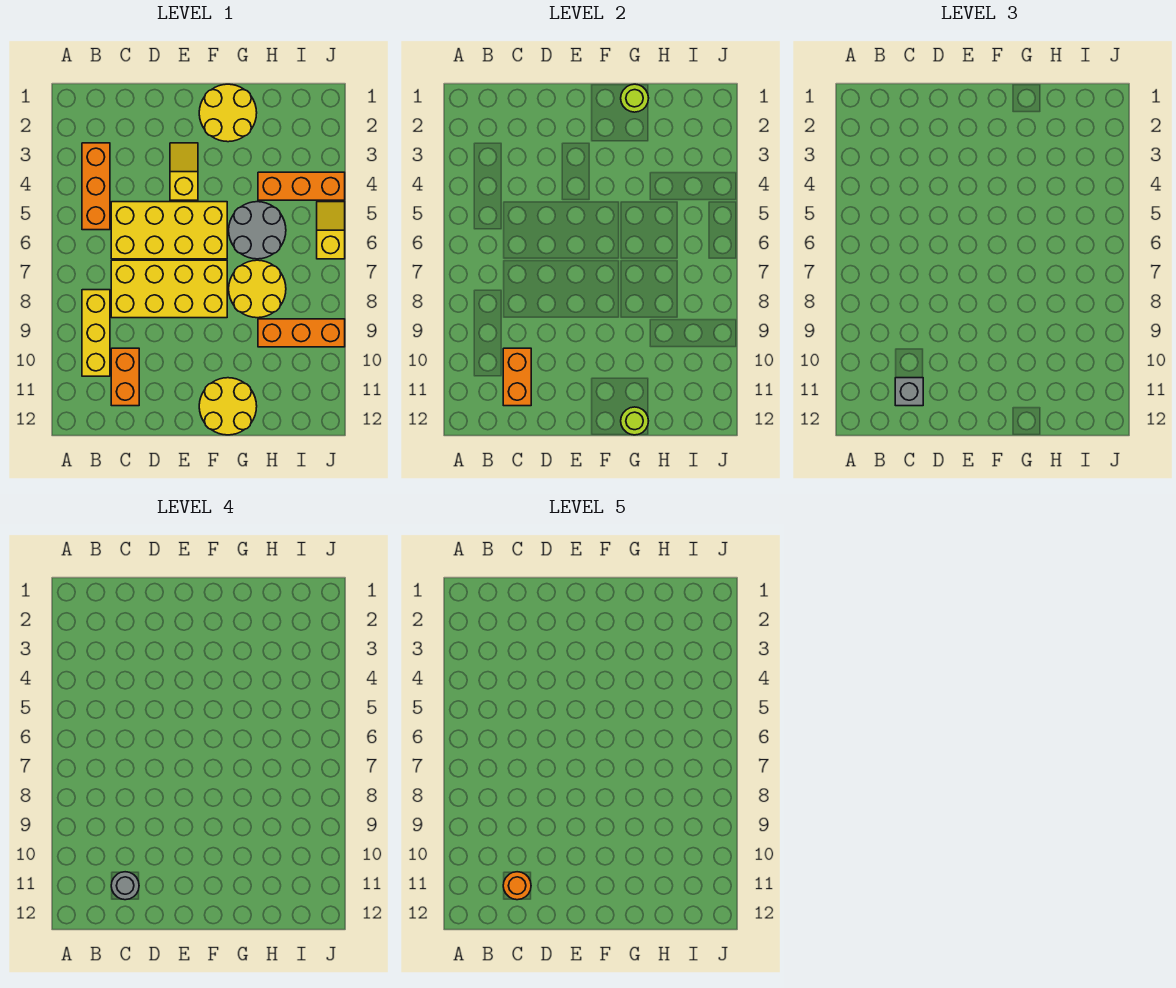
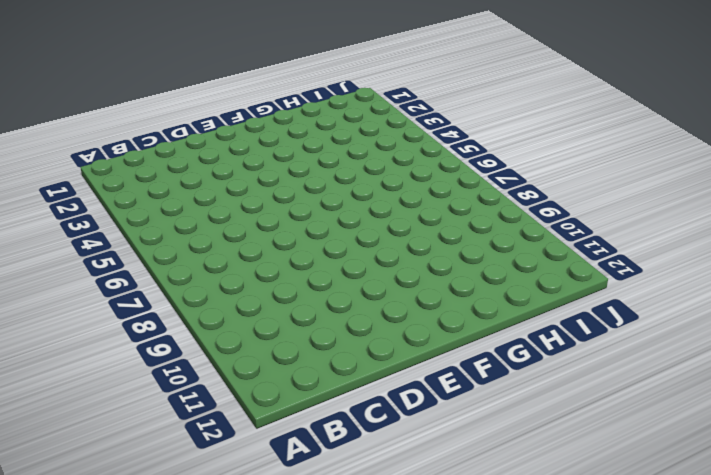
none -> orange 1x3 brick [82,143,110,230]
none -> yellow 1x3 brick [82,290,110,376]
none -> yellow 2x4 brick [111,202,227,259]

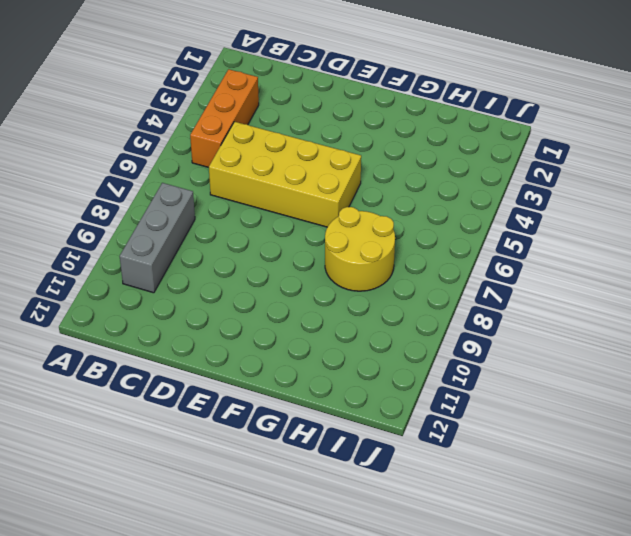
grey 1x3 brick [120,183,195,293] -> yellow 1x3 brick [82,290,110,376]
none -> yellow 2x4 brick [111,260,227,318]
none -> orange 1x2 brick [111,348,139,406]
none -> yellow 1x2 slope [170,143,198,200]

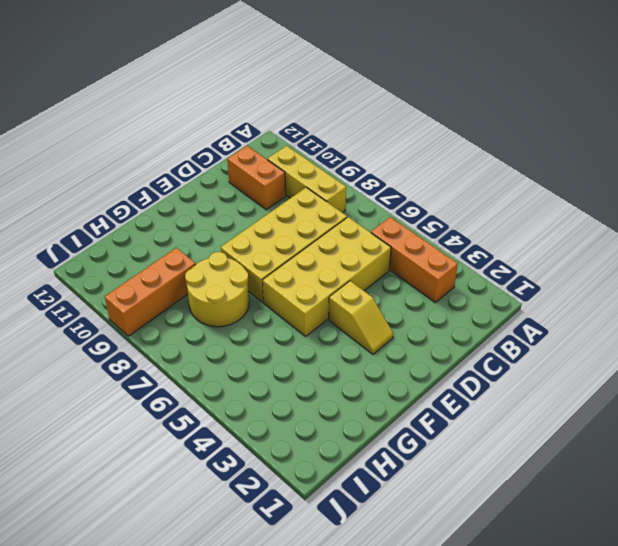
none -> yellow 2x2 round brick [199,84,257,142]
none -> yellow 2x2 round brick [199,378,257,435]
none -> grey 2x2 round brick [229,202,286,259]

